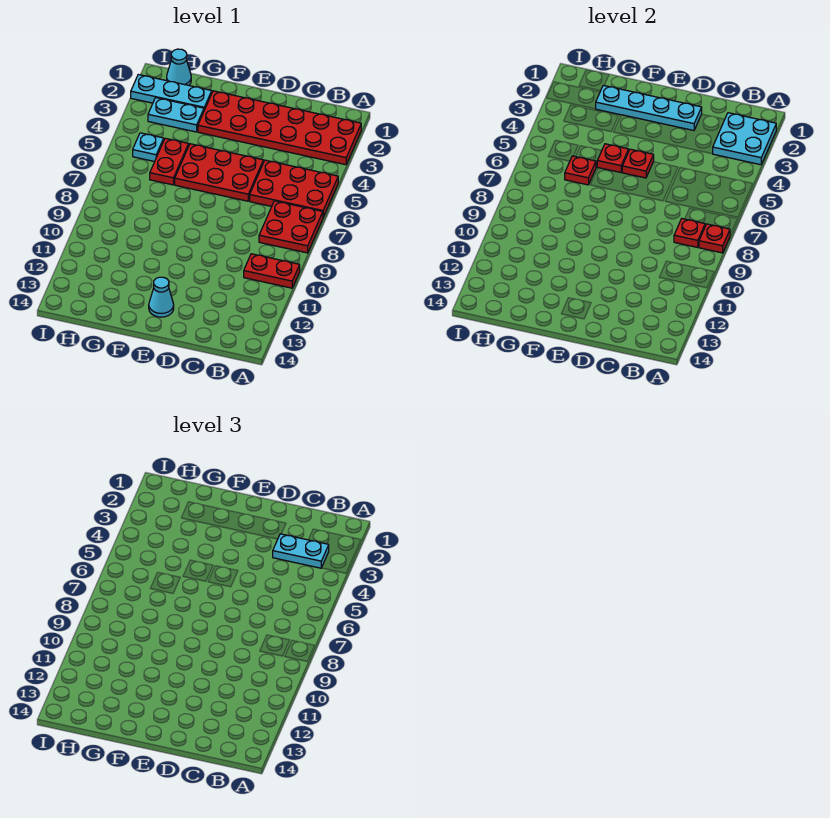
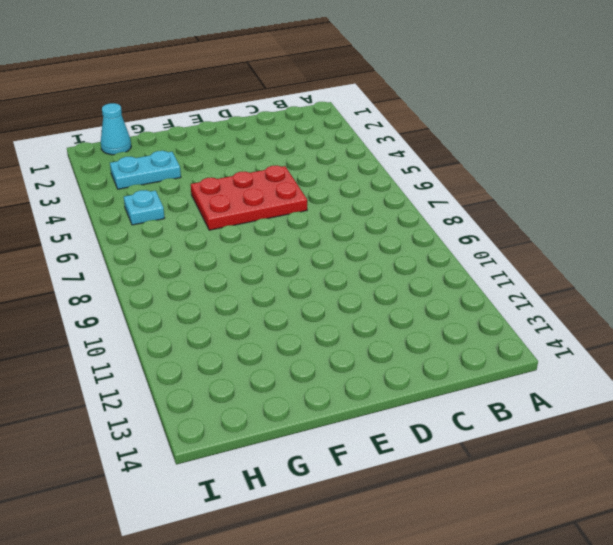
none -> red 2x6 plate [198,91,361,165]
none -> red 2x3 plate [250,160,338,217]
none -> red 2x2 plate [259,201,323,253]

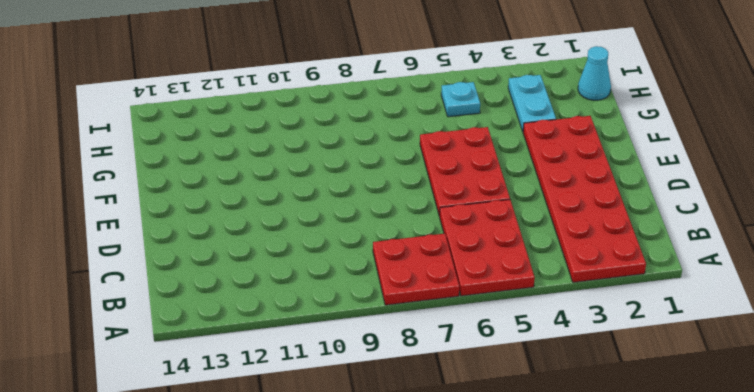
none -> red 1x2 plate [244,254,300,288]
none -> cyan 1x1 cone [149,277,174,317]
none -> cyan 1x3 plate [131,75,212,110]

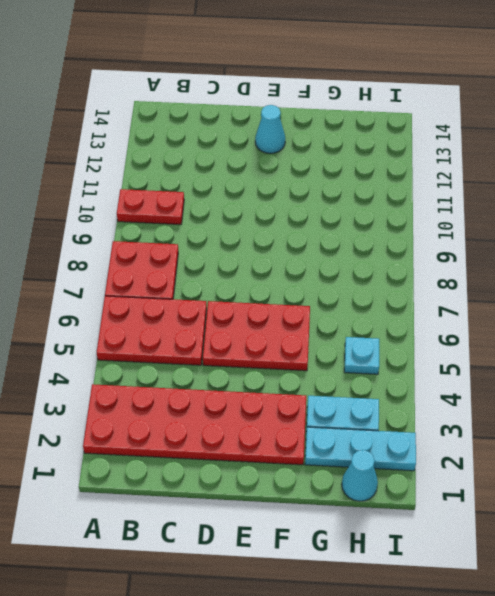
none -> red 1x2 plate [150,138,189,185]
none -> cyan 2x2 plate [713,113,776,165]
none -> red 1x1 plate [699,224,730,253]

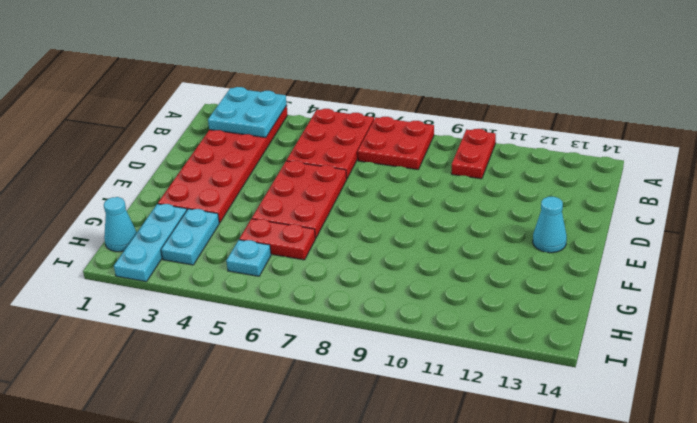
none -> red 1x1 plate [699,224,730,253]
none -> red 1x1 plate [674,219,705,248]
none -> cyan 1x4 plate [596,85,702,130]

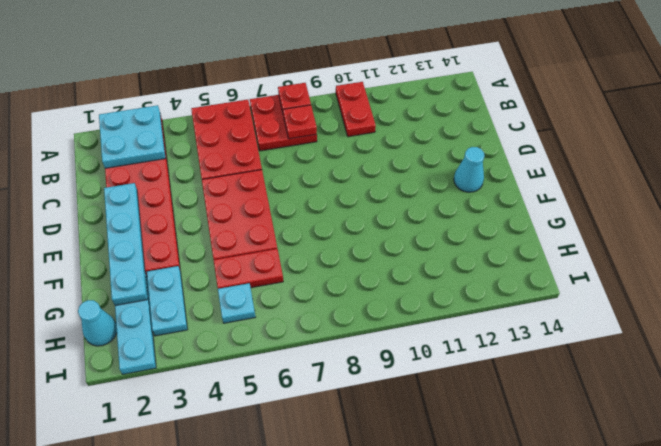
none -> red 1x1 plate [622,149,654,178]
none -> red 1x1 plate [597,144,629,173]
none -> red 1x1 plate [565,156,596,185]

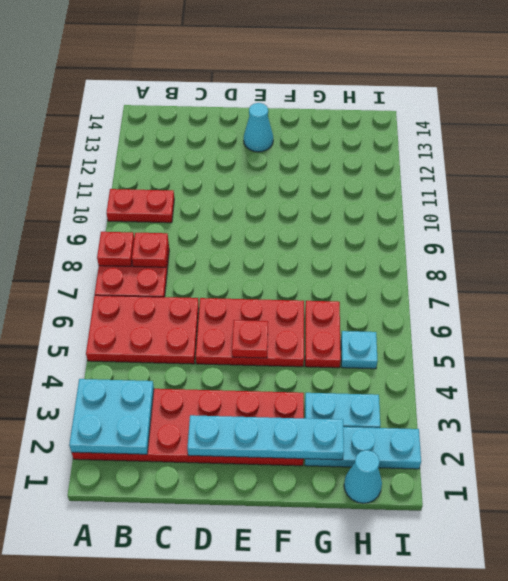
none -> red 1x1 plate [597,144,629,173]
none -> red 1x1 plate [565,156,596,185]
none -> cyan 1x2 plate [273,534,329,568]

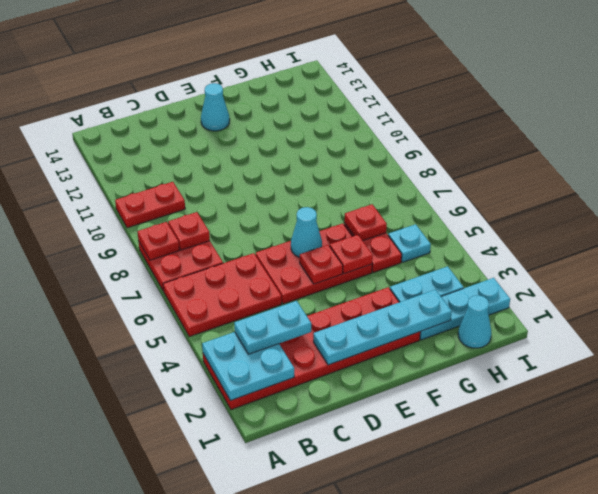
cyan 1x1 cone [291,207,322,257] -> none

